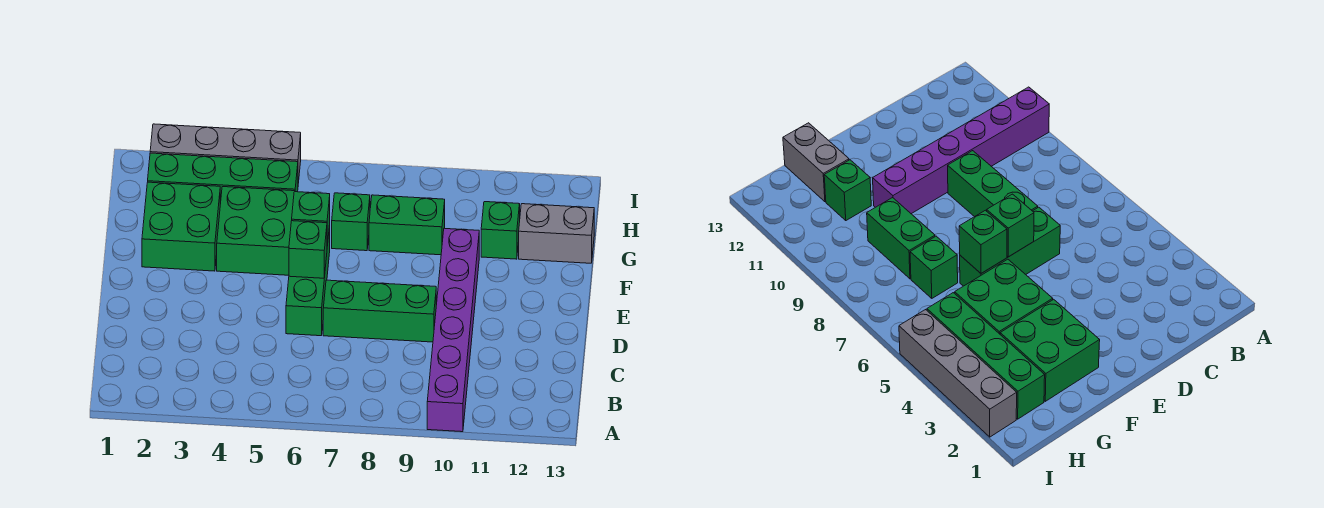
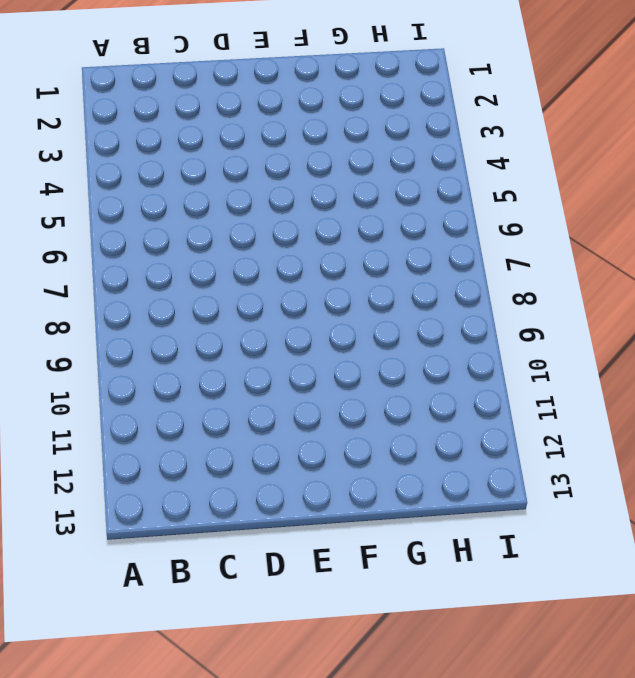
none -> purple 1x6 brick [427,228,479,432]
none -> green 1x3 brick [286,225,330,336]
none -> green 1x3 brick [323,280,436,342]

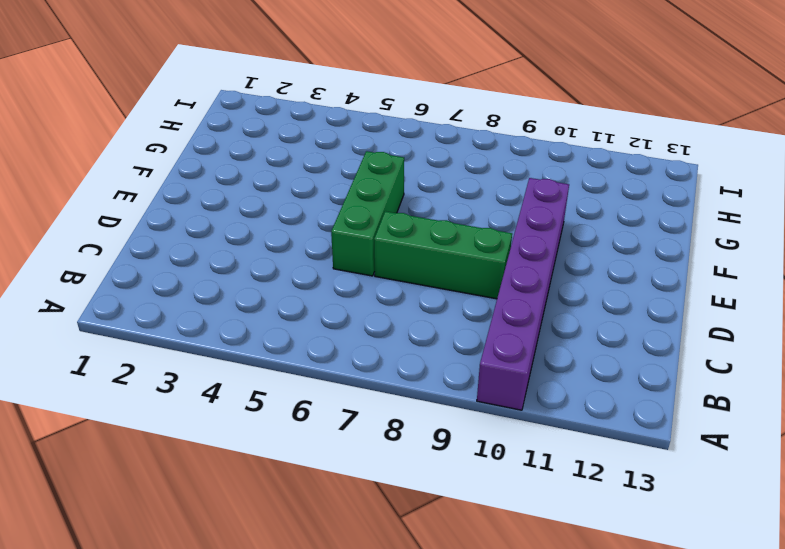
none -> green 2x2 brick [142,182,220,271]
none -> green 2x2 brick [217,187,295,275]
none -> green 1x1 brick [332,193,370,251]

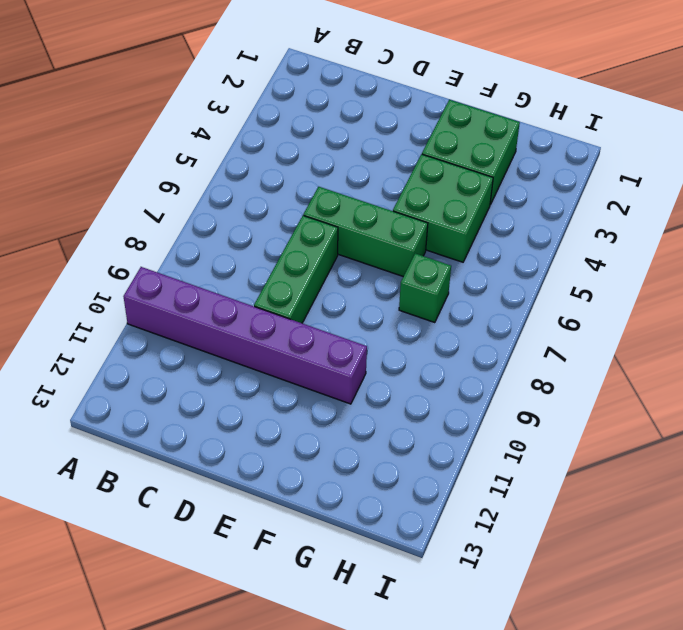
none -> green 1x2 brick [369,195,445,255]
none -> green 1x1 brick [481,202,520,259]
none -> grey 1x2 brick [519,204,594,263]

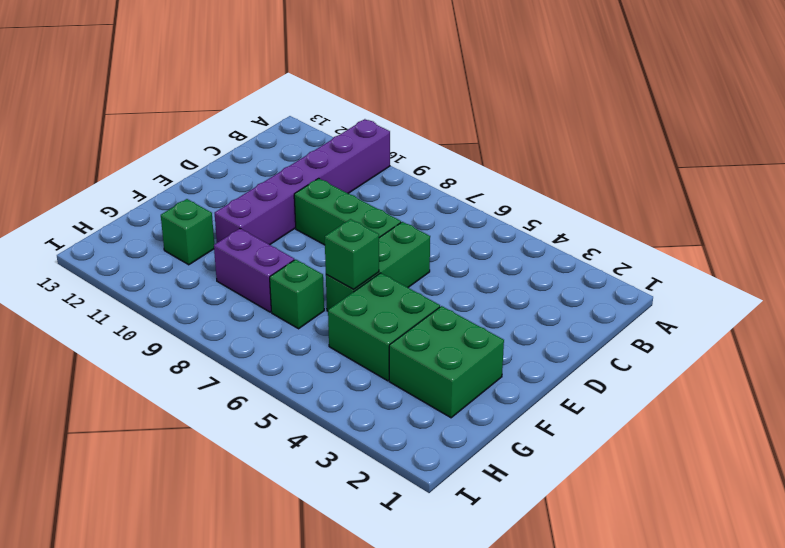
purple 1x2 brick [214,229,294,312] -> green 1x2 brick [369,195,445,255]
none -> grey 1x2 brick [519,204,594,263]
none -> green 1x4 brick [148,153,298,204]
none -> grey 1x4 brick [150,124,301,183]

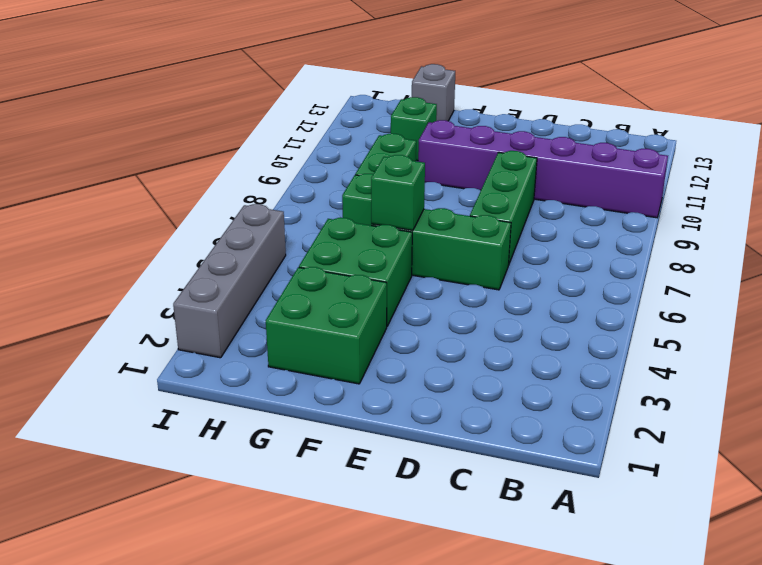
grey 1x1 brick [412,64,455,121] -> grey 1x2 brick [519,204,594,263]
none -> green 1x4 brick [148,153,298,204]
none -> green 1x1 brick [289,221,327,278]

